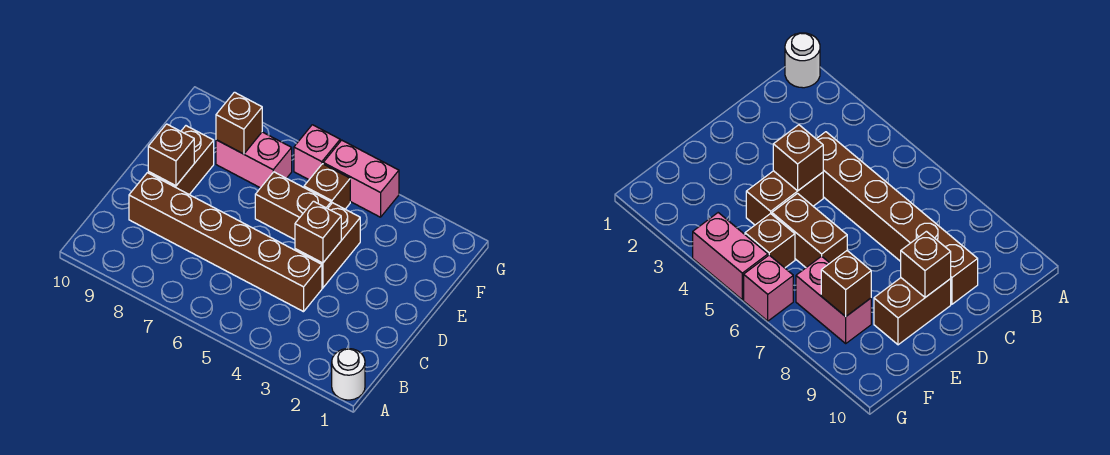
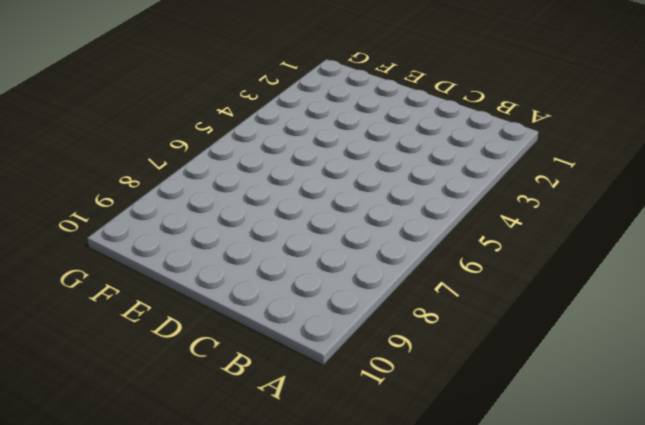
none -> white 1x1 round brick [332,349,365,400]
none -> brown 1x6 brick [129,173,322,312]
none -> brown 1x2 brick [295,203,360,288]

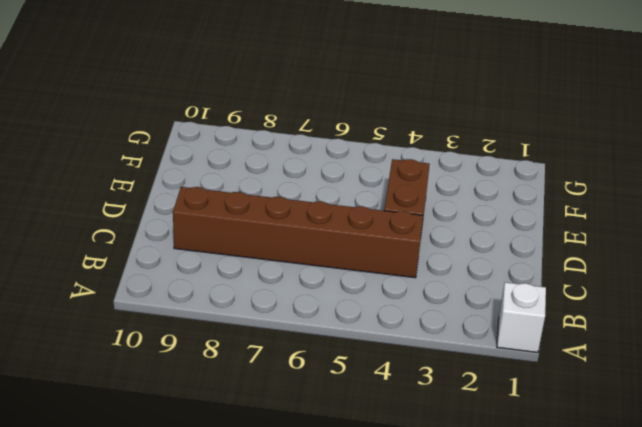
white 1x1 brick [497,282,546,353] -> white 1x1 round brick [332,349,365,400]
none -> brown 1x2 brick [148,126,214,195]
none -> brown 1x2 brick [255,172,331,240]
none -> brown 1x1 brick [304,164,350,209]

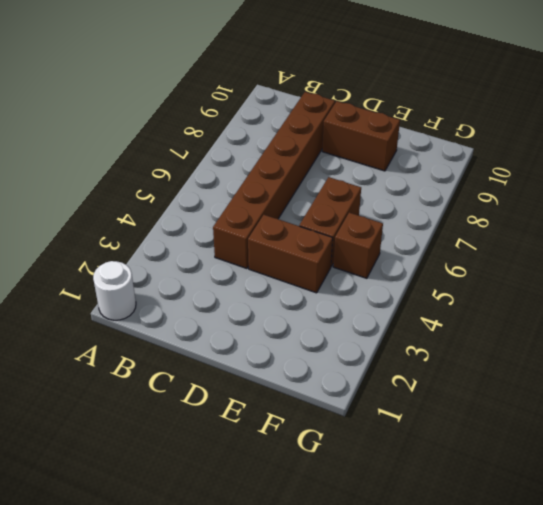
none -> pink 1x2 brick [216,132,292,188]
none -> pink 1x2 brick [323,140,399,217]
none -> pink 1x1 brick [294,125,340,180]

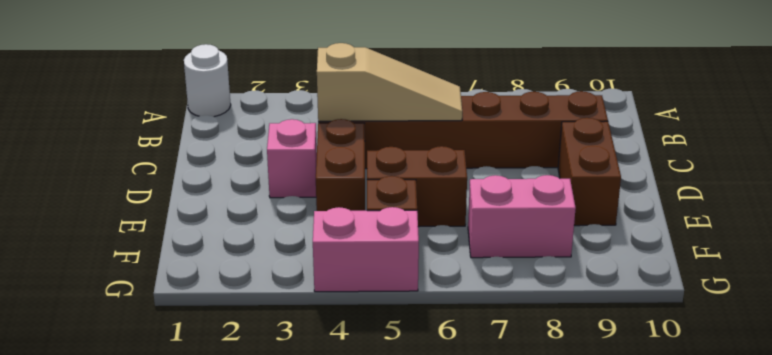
tan 1x3 slope [317,43,462,121] -> none
pink 1x1 brick [267,119,317,198] -> pink 1x1 brick moved to [294,125,340,180]
none -> brown 1x1 brick [295,201,341,263]
none -> brown 1x1 brick [148,124,194,186]
none -> brown 1x1 brick [216,92,262,154]

